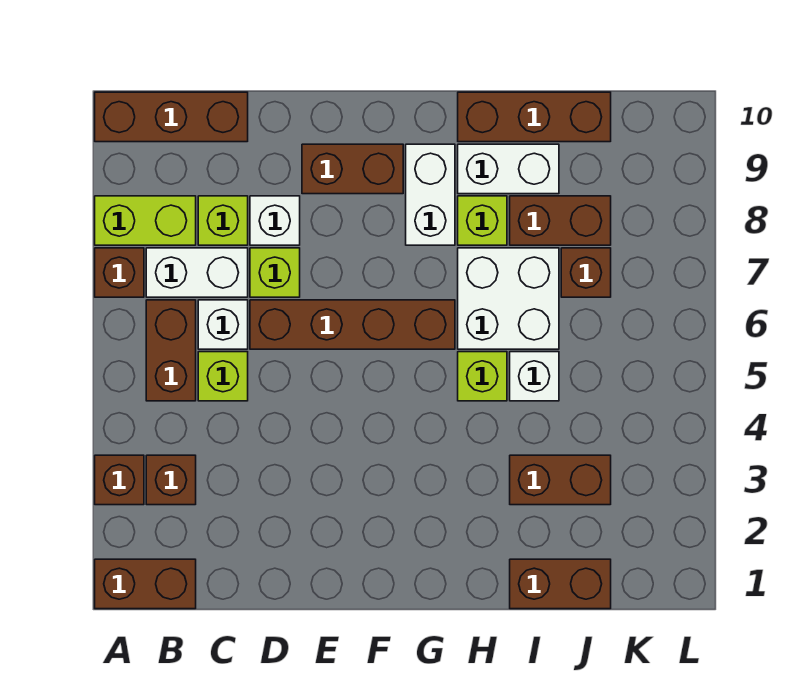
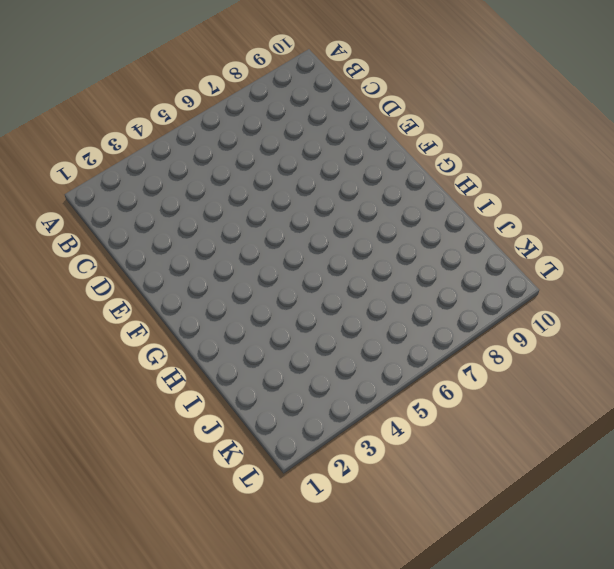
none -> brown 1x2 brick [95,559,196,609]
none -> brown 1x1 brick [95,455,144,505]
none -> brown 1x1 brick [95,248,144,297]

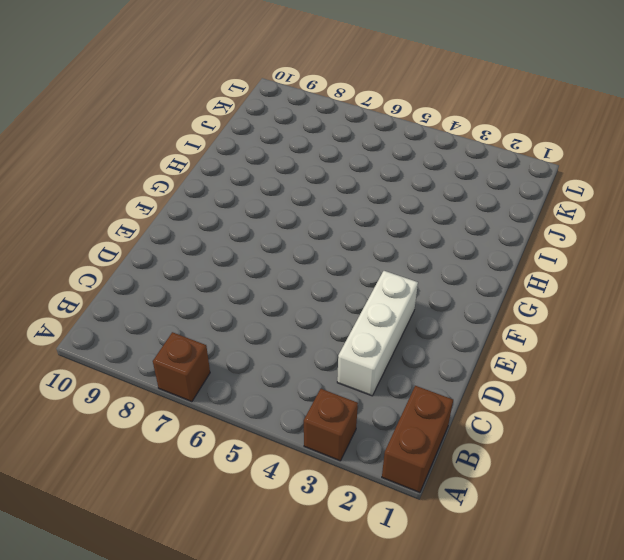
white 1x3 brick [337,271,418,396] -> none
none -> lime 1x2 brick [95,196,196,245]
none -> brown 1x3 brick [95,92,248,142]
none -> brown 1x1 brick [146,455,196,505]

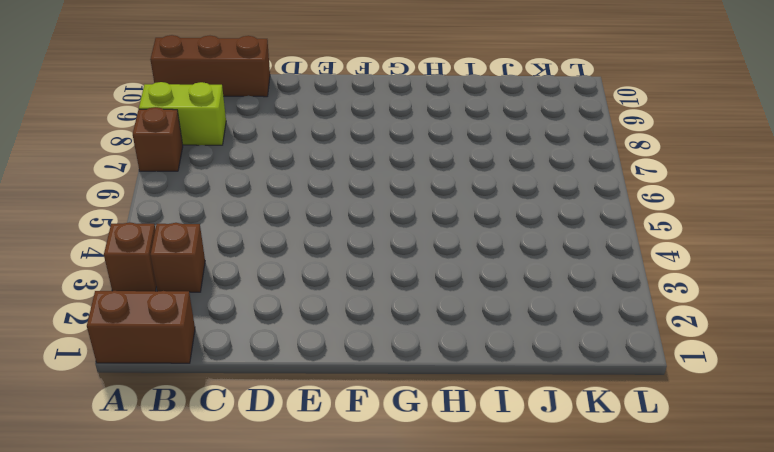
none -> brown 1x2 brick [146,300,196,401]
none -> white 1x2 brick [146,248,248,297]
none -> lime 1x1 brick [198,352,248,401]

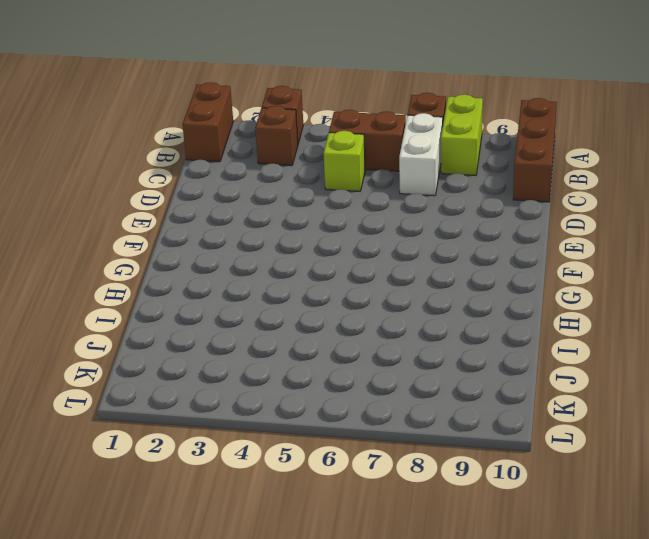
none -> white 1x1 brick [198,300,248,349]
none -> lime 1x1 brick [198,196,248,245]
none -> brown 1x4 brick [250,300,455,349]

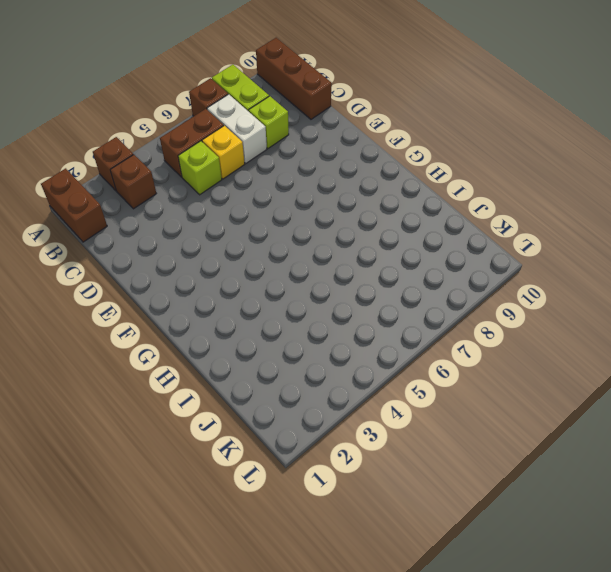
yellow 1x1 brick [202,126,245,179] -> white 1x1 brick [198,300,248,349]
none -> brown 1x4 brick [250,300,455,349]
none -> lime 1x1 brick [250,248,300,297]
none -> white 1x1 brick [250,196,300,245]

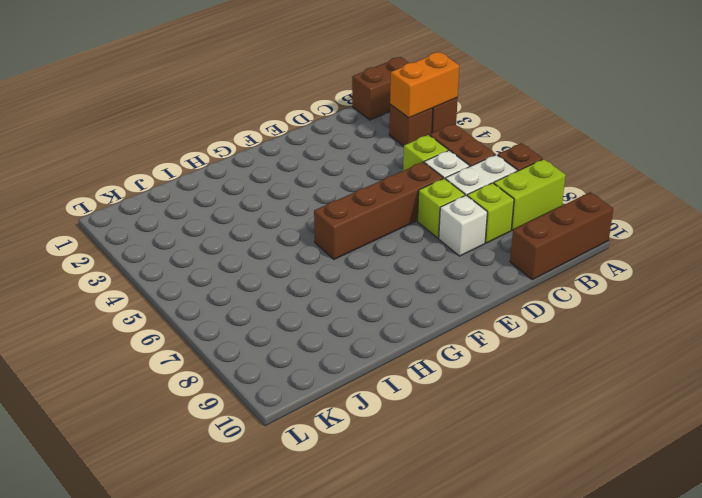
orange 1x2 brick [390,52,459,118] -> none
none -> brown 1x2 brick [302,144,403,194]
none -> white 1x2 brick [406,144,455,245]
none -> lime 1x1 brick [458,352,507,401]

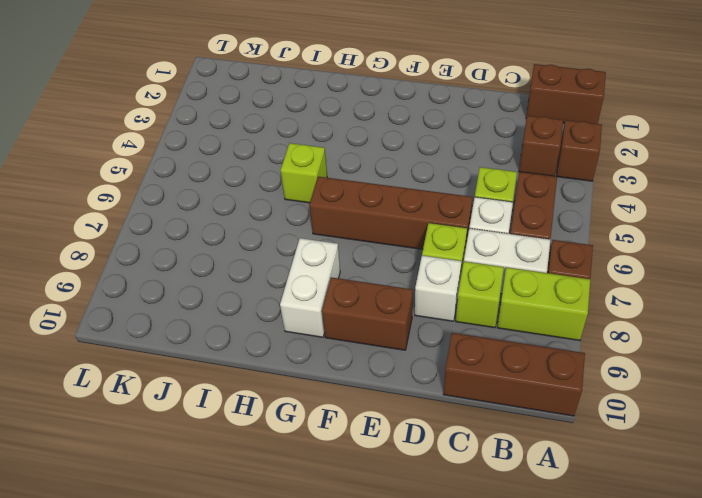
none -> white 2x2 brick [458,248,559,349]
none -> lime 1x1 brick [458,196,507,245]
none -> white 1x2 brick [458,144,559,194]

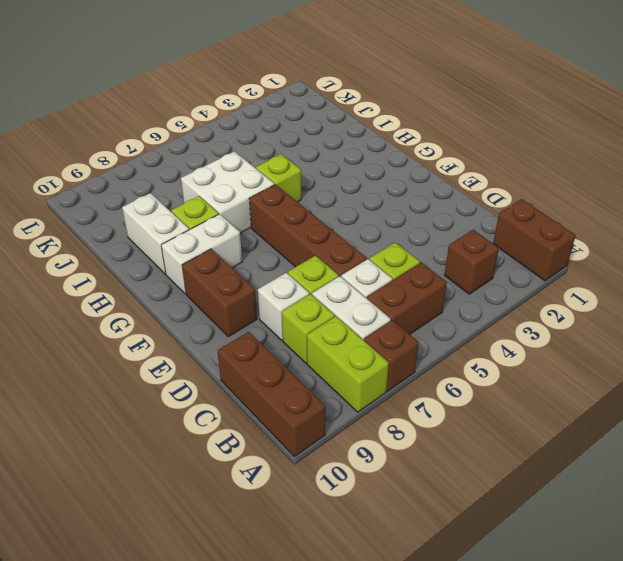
none -> brown 1x1 brick [95,455,144,505]
none -> brown 1x3 brick [458,92,611,142]
none -> brown 1x2 brick [510,559,611,609]

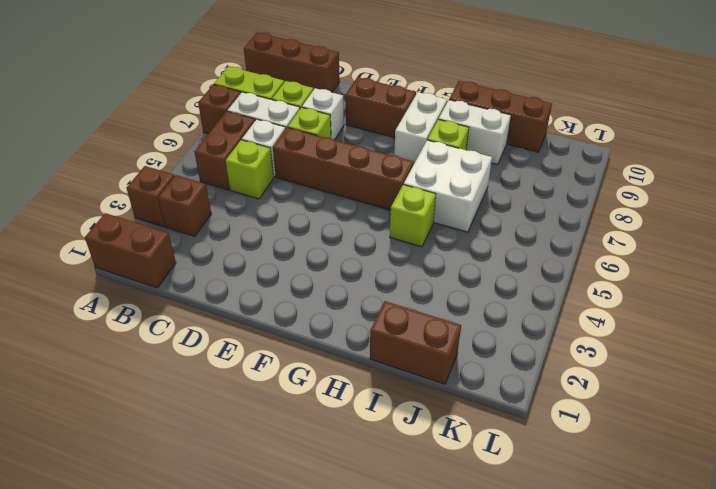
none -> brown 1x2 brick [510,455,611,505]
none -> white 1x1 brick [510,352,559,401]
none -> brown 1x2 brick [510,196,611,245]

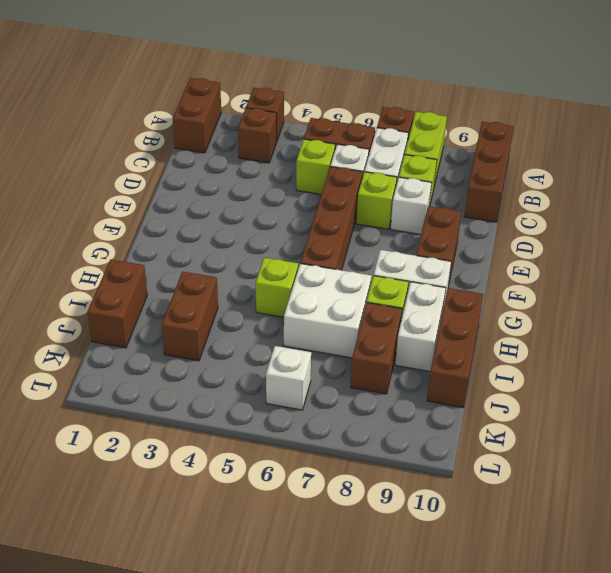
white 1x1 brick [266,346,311,410] -> white 1x1 brick moved to [510,352,559,401]
none -> brown 1x1 brick [561,248,611,297]

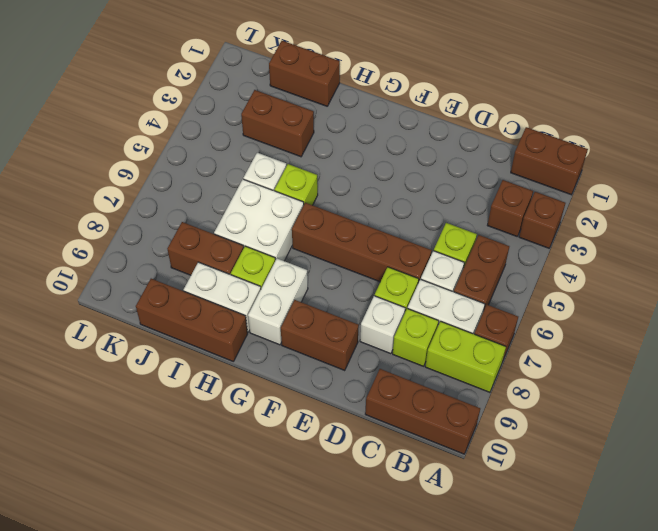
none -> brown 1x1 brick [561,248,611,297]

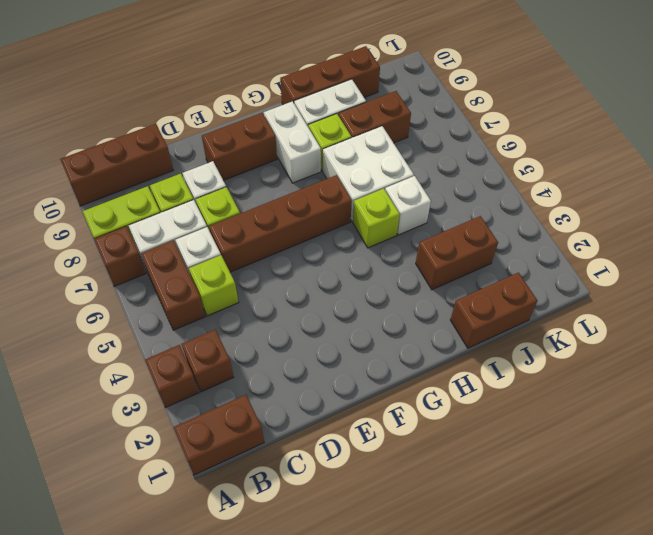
none -> brown 1x1 brick [561,248,611,297]

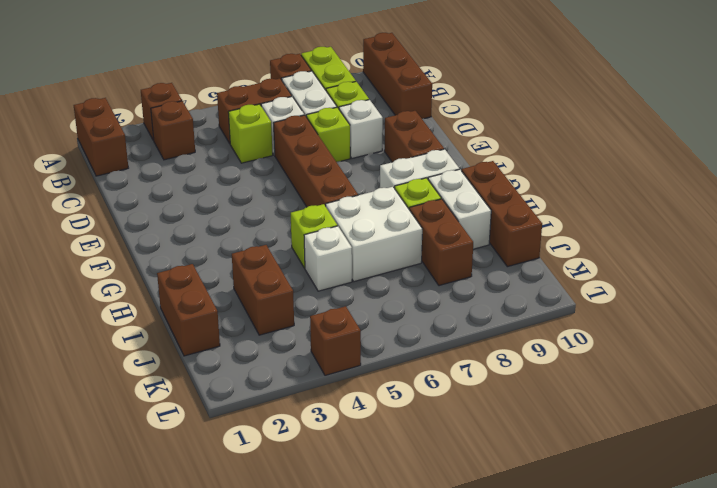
brown 1x1 brick [310,306,361,375] -> brown 1x1 brick moved to [561,248,611,297]

